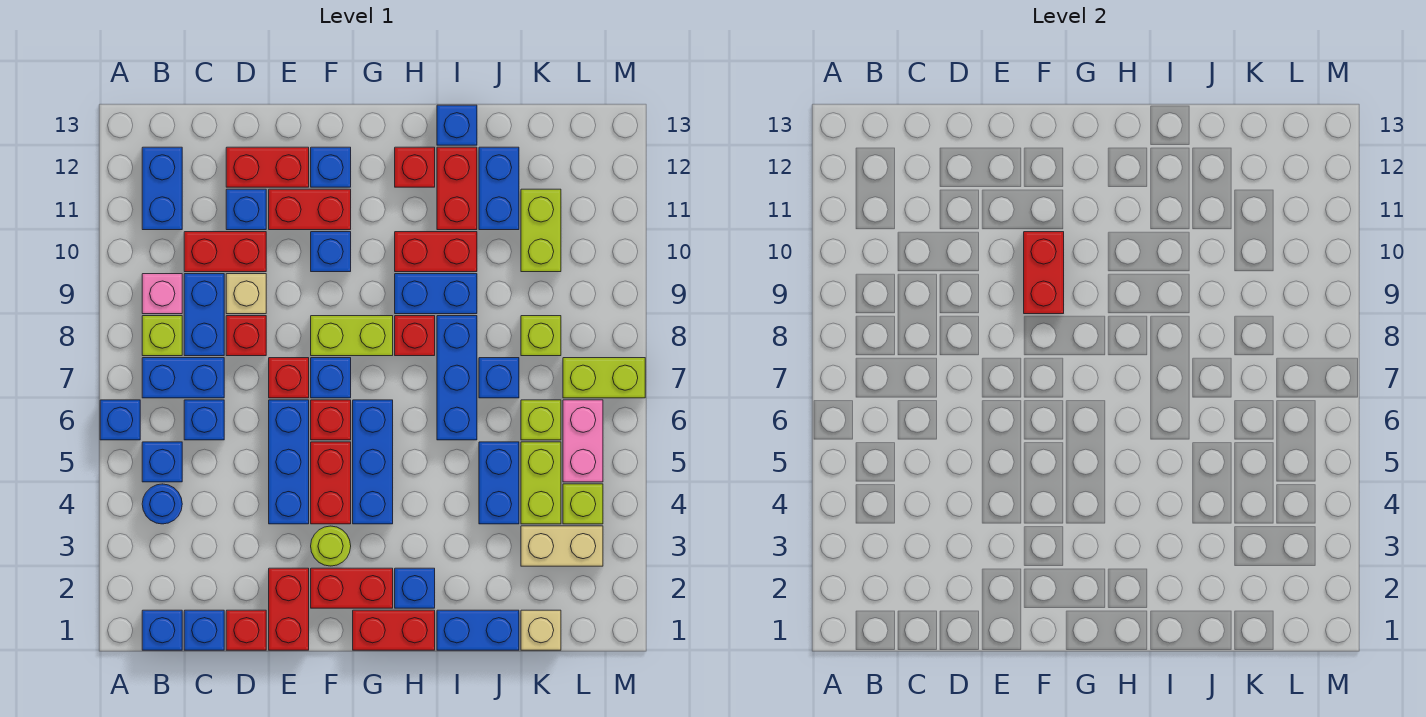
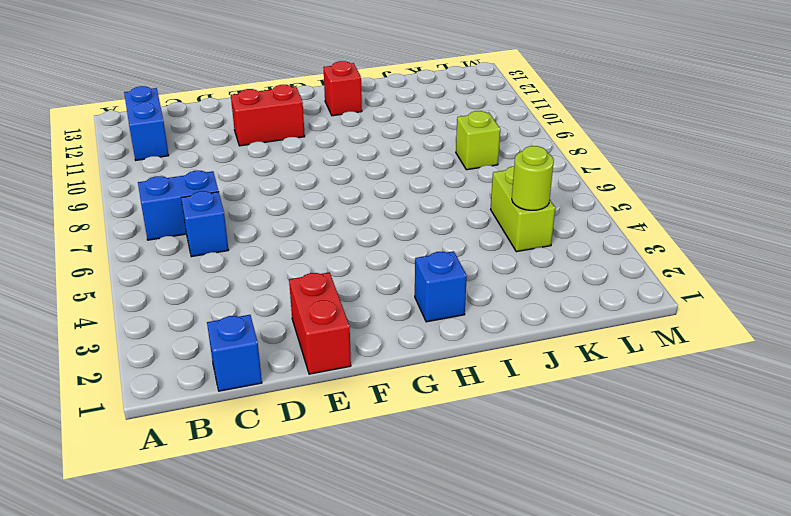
lime 1x1 round brick [512,146,554,210] -> lime 1x1 round brick moved to [311,526,351,566]
none -> blue 1x1 brick [100,400,140,440]
none -> blue 1x1 brick [142,610,182,650]
none -> blue 1x1 round brick [142,484,182,524]
none -> blue 1x1 brick [142,442,182,482]

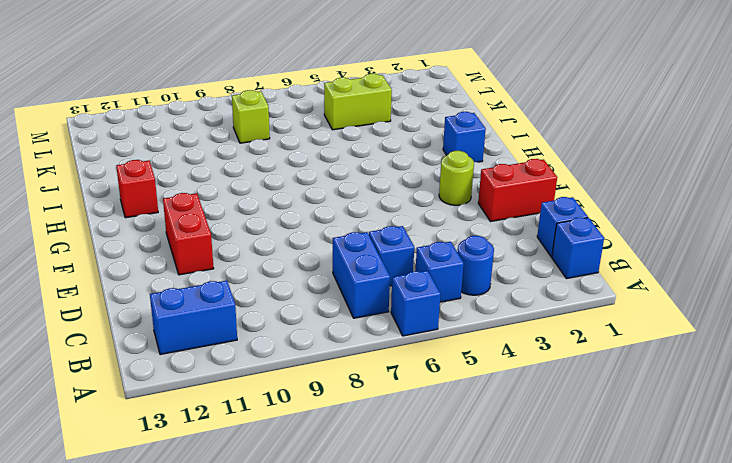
none -> lime 1x1 brick [142,316,182,356]
none -> pink 1x1 brick [142,274,182,314]
none -> blue 1x2 brick [184,274,224,356]
none -> red 1x2 brick [184,232,266,272]

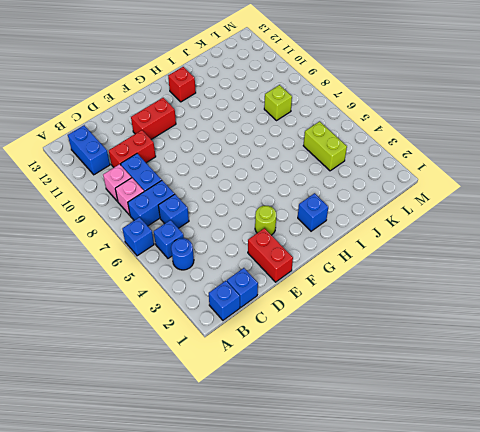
pink 1x1 brick [115,178,144,215] -> lime 1x1 brick [142,316,182,356]
none -> red 1x1 brick [226,610,266,650]
none -> red 1x1 brick [226,316,266,356]
none -> tan 1x1 brick [226,274,266,314]
none -> blue 1x1 brick [226,189,266,230]

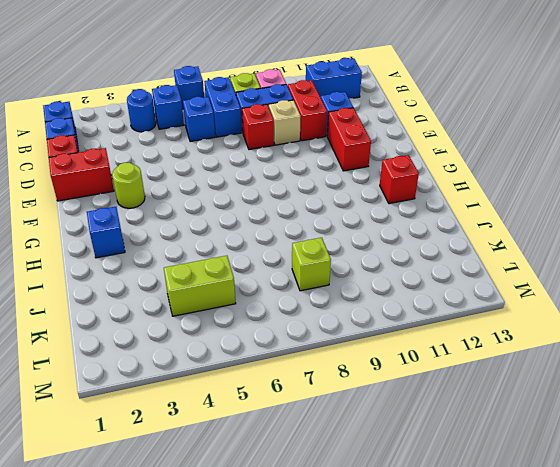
none -> red 1x2 brick [226,147,309,187]
none -> blue 1x3 brick [269,400,309,524]
none -> red 1x1 brick [269,358,309,398]
none -> red 1x2 brick [311,568,393,608]

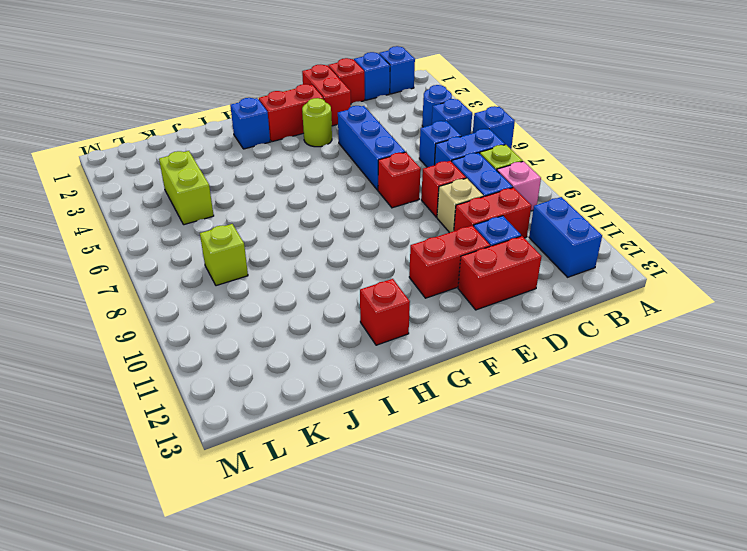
none -> red 1x2 brick [311,442,351,524]
none -> red 1x1 brick [311,400,351,440]
none -> blue 1x1 brick [311,358,351,398]
none -> lime 1x2 brick [311,316,393,356]

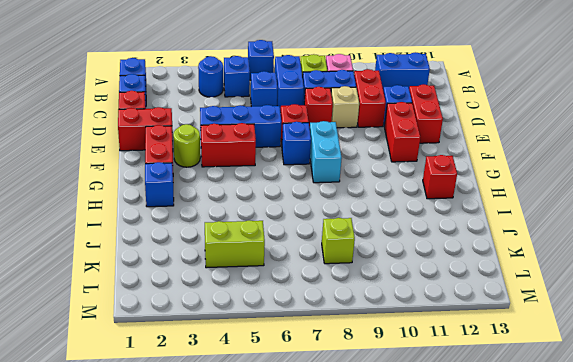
cyan 1x2 brick [310,121,342,183] -> lime 1x2 brick [311,316,393,356]
none -> red 1x1 brick [311,400,351,440]
none -> blue 1x1 brick [311,232,351,272]
none -> blue 1x1 brick [311,147,351,187]
none -> red 1x2 brick [353,610,435,650]

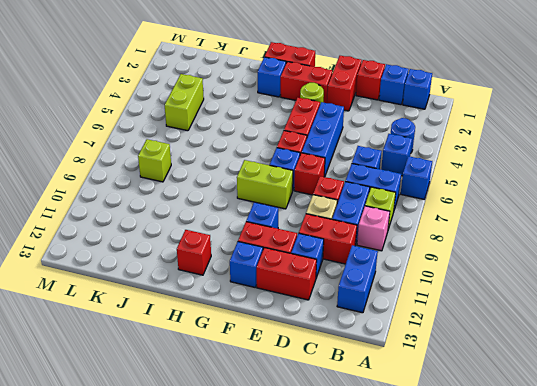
none -> blue 1x3 brick [353,400,393,524]
none -> red 1x1 brick [395,316,435,356]
none -> blue 1x2 brick [395,274,477,314]
none -> red 1x2 brick [395,232,477,272]

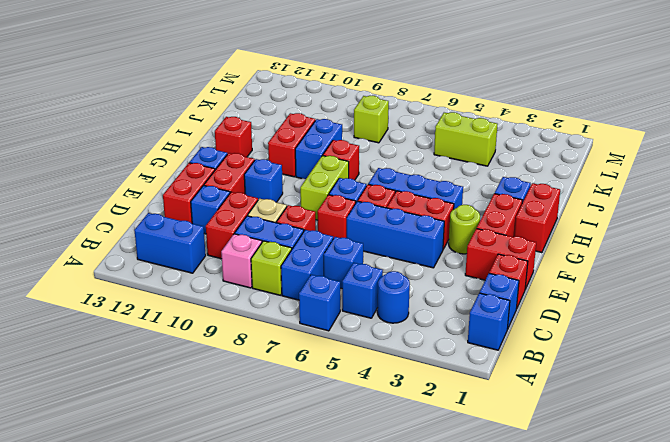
none -> blue 1x2 brick [437,610,519,650]
none -> blue 1x3 brick [437,316,477,440]
none -> red 1x2 brick [437,147,477,230]
none -> blue 1x1 brick [437,105,477,145]

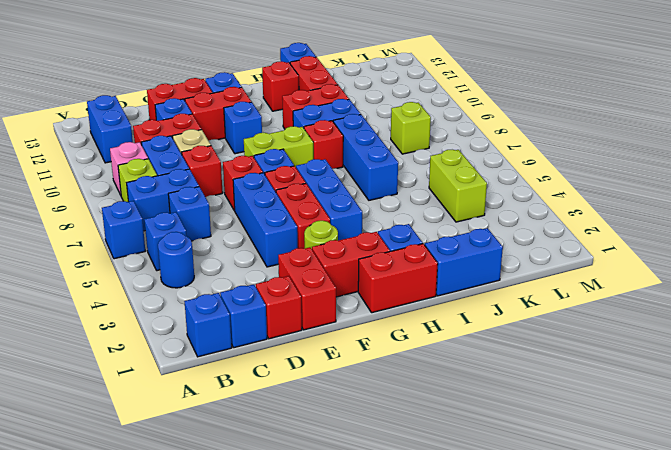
none -> blue 1x2 brick [479,442,519,524]
none -> blue 1x1 brick [479,358,519,398]
none -> blue 1x2 brick [479,147,519,230]
none -> tan 1x1 brick [521,610,561,650]

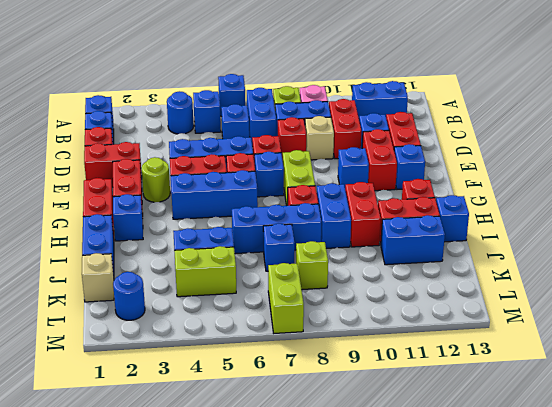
blue 1x1 round brick [113,272,145,320] -> none
none -> tan 1x2 brick [521,526,603,566]
none -> lime 1x1 brick [521,400,561,440]
none -> lime 1x2 brick [521,189,561,272]
none -> lime 1x1 brick [563,484,603,524]

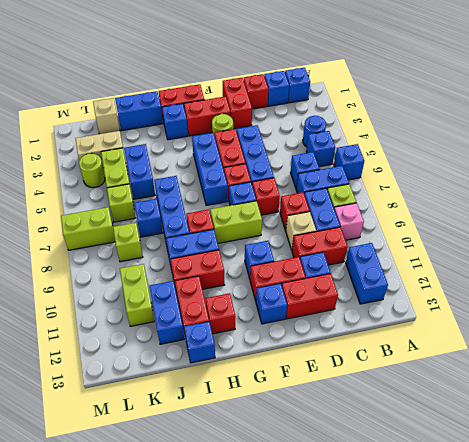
lime 1x1 round brick [79,153,105,188] -> lime 1x1 brick [563,484,603,524]
none -> pink 1x2 brick [563,400,603,482]
none -> red 1x2 brick [1024,232,1064,314]

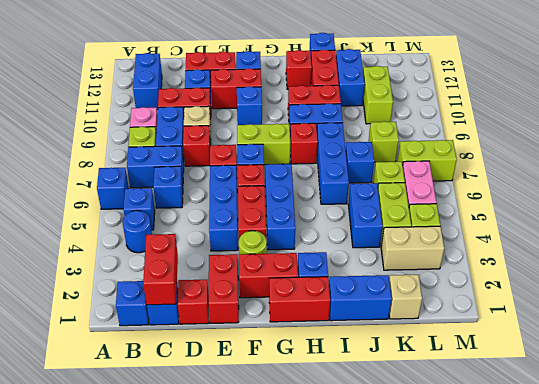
red 1x2 brick [143,234,178,305] -> red 1x2 brick moved to [1024,232,1064,314]

